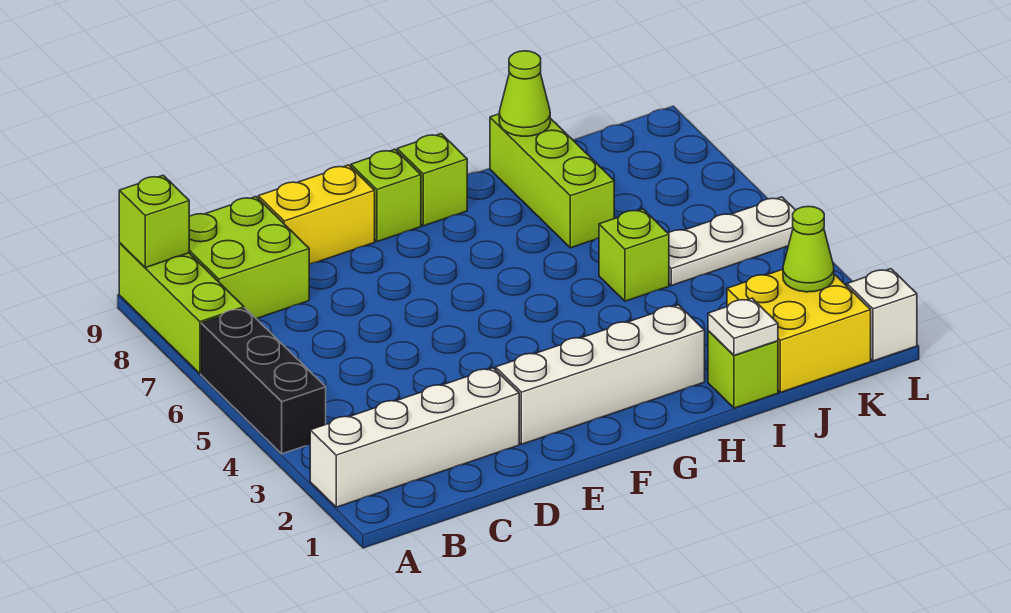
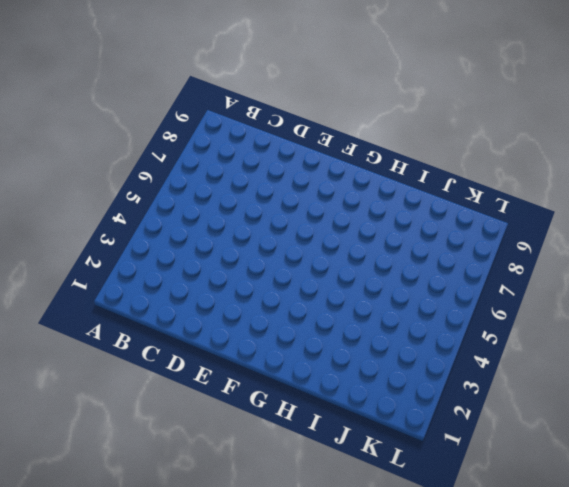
none -> white 1x4 brick [310,368,519,507]
none -> black 1x3 brick [201,308,326,454]
none -> lime 1x3 brick [119,243,244,374]

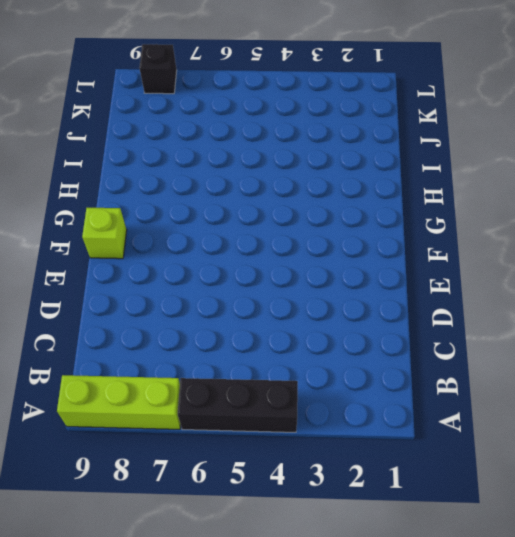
black 1x1 brick [139,44,177,94] -> none
none -> white 1x4 brick [310,368,519,507]
none -> lime 2x2 brick [189,197,309,319]
none -> yellow 1x2 brick [258,165,375,264]

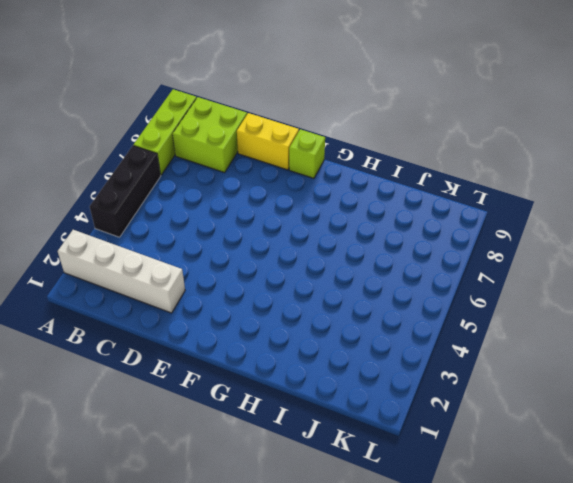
none -> white 1x4 brick [496,305,705,444]
none -> lime 1x1 brick [397,134,467,226]
none -> lime 1x1 brick [708,331,778,408]

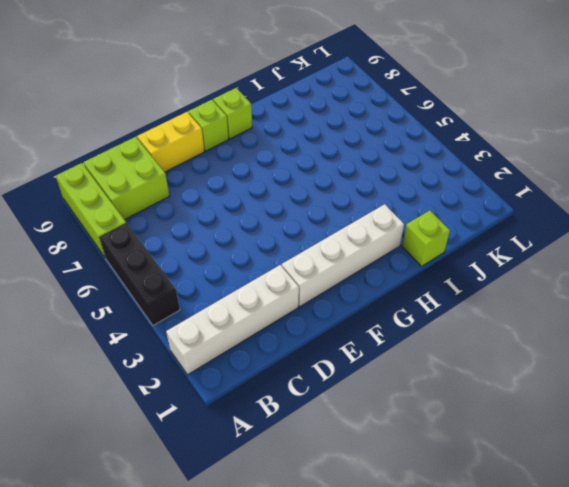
none -> lime 1x1 brick [599,209,669,301]
none -> lime 1x3 brick [490,114,614,248]
none -> yellow 2x2 brick [727,269,871,392]

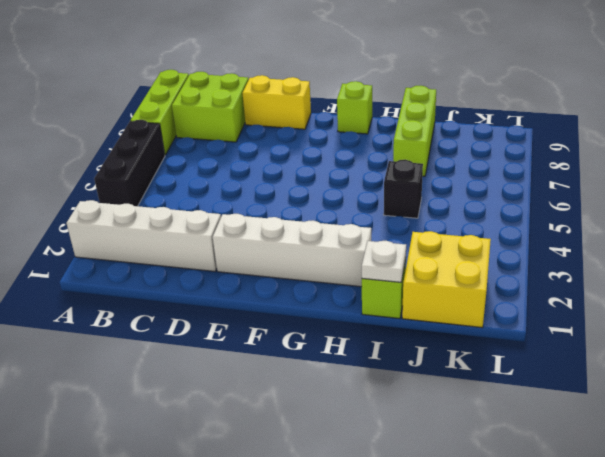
black 1x1 brick [384,160,423,218] -> lime 1x1 brick [599,209,669,301]
none -> lime 1x1 brick [351,149,421,242]
none -> white 1x3 plate [668,197,795,286]
none -> white 1x1 brick [847,269,917,361]

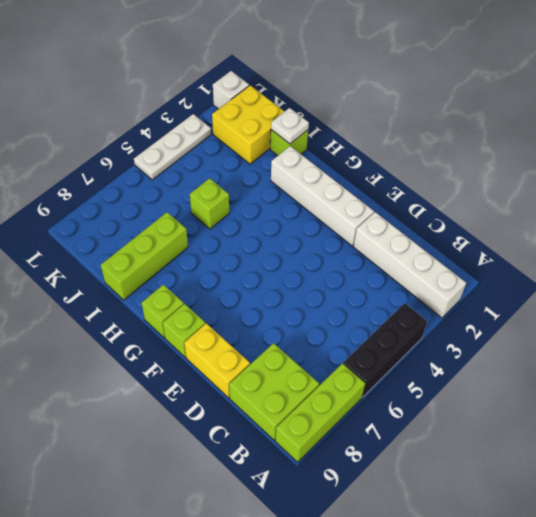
white 1x3 plate [134,114,211,180] -> white 1x3 plate turned to [668,197,795,286]
none -> lime 1x1 brick [119,175,189,268]
none -> lime 1x1 cone [499,51,550,136]
none -> lime 1x1 cone [783,206,834,292]

